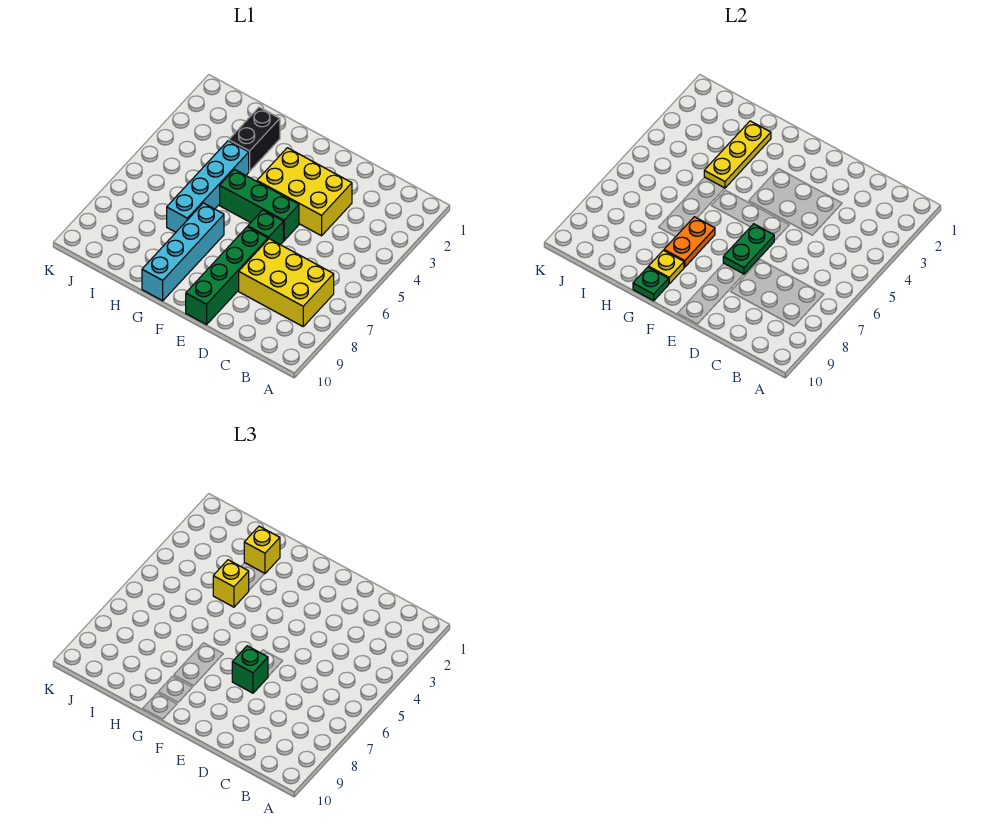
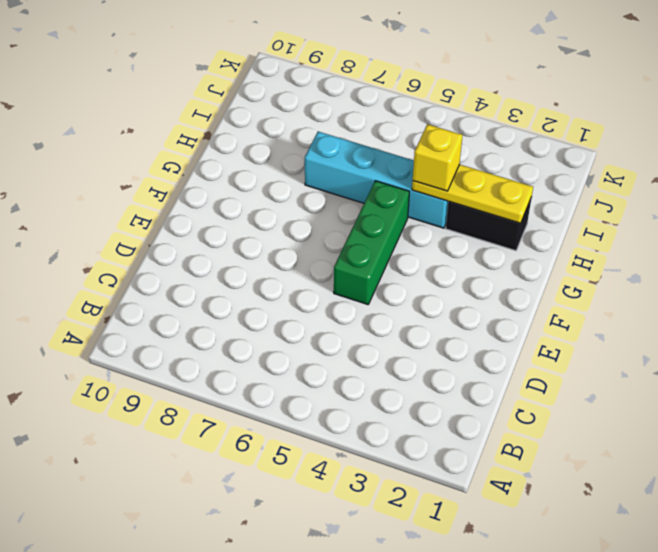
none -> yellow 2x3 brick [239,239,334,326]
none -> yellow 2x3 brick [257,148,352,236]
none -> green 1x1 brick [248,210,283,245]

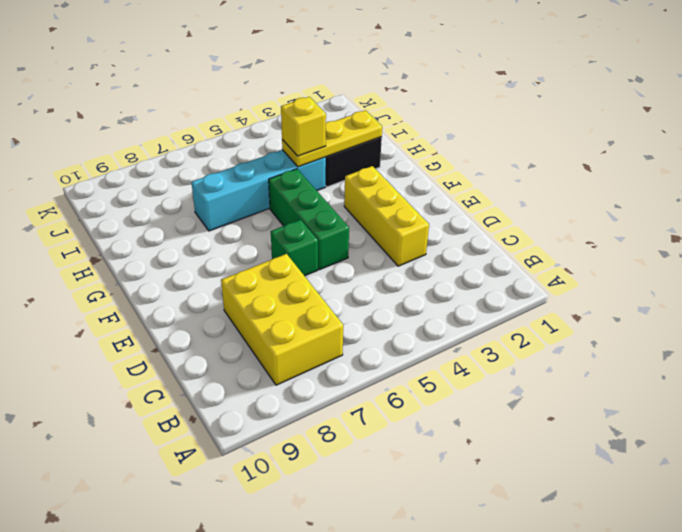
yellow 1x3 brick [344,166,429,266] -> yellow 2x3 brick [257,148,352,236]
none -> green 1x4 brick [186,227,268,325]
none -> cyan 1x4 brick [142,203,224,301]
none -> green 1x2 plate [723,224,774,274]

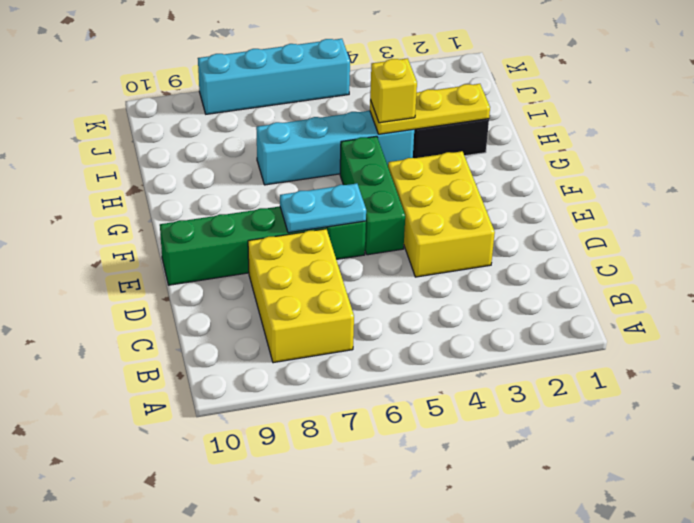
cyan 1x2 plate [280,183,366,233] -> green 1x2 plate [723,224,774,274]
cyan 1x4 brick [198,39,350,114] -> cyan 1x4 brick moved to [142,203,224,301]
none -> orange 1x2 plate [664,217,715,267]
none -> yellow 1x1 plate [648,250,684,284]
none -> green 1x1 plate [633,267,669,301]

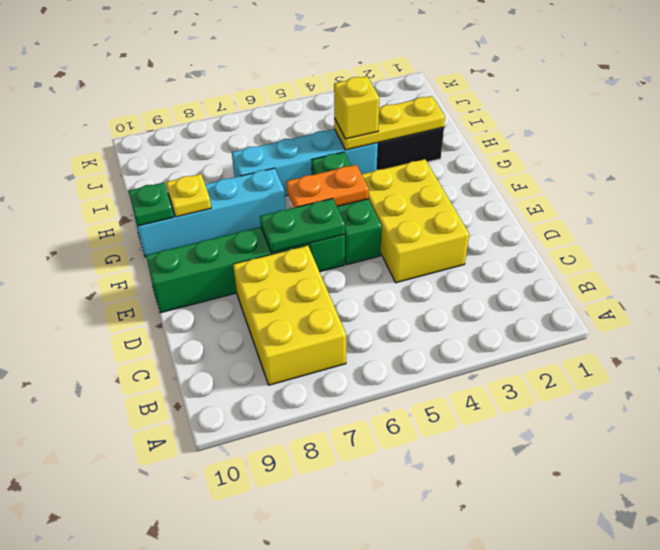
orange 1x2 plate [286,165,369,208] -> orange 1x2 plate moved to [664,217,715,267]
none -> green 1x1 brick [232,646,268,693]
none -> yellow 1x1 brick [244,526,280,573]

